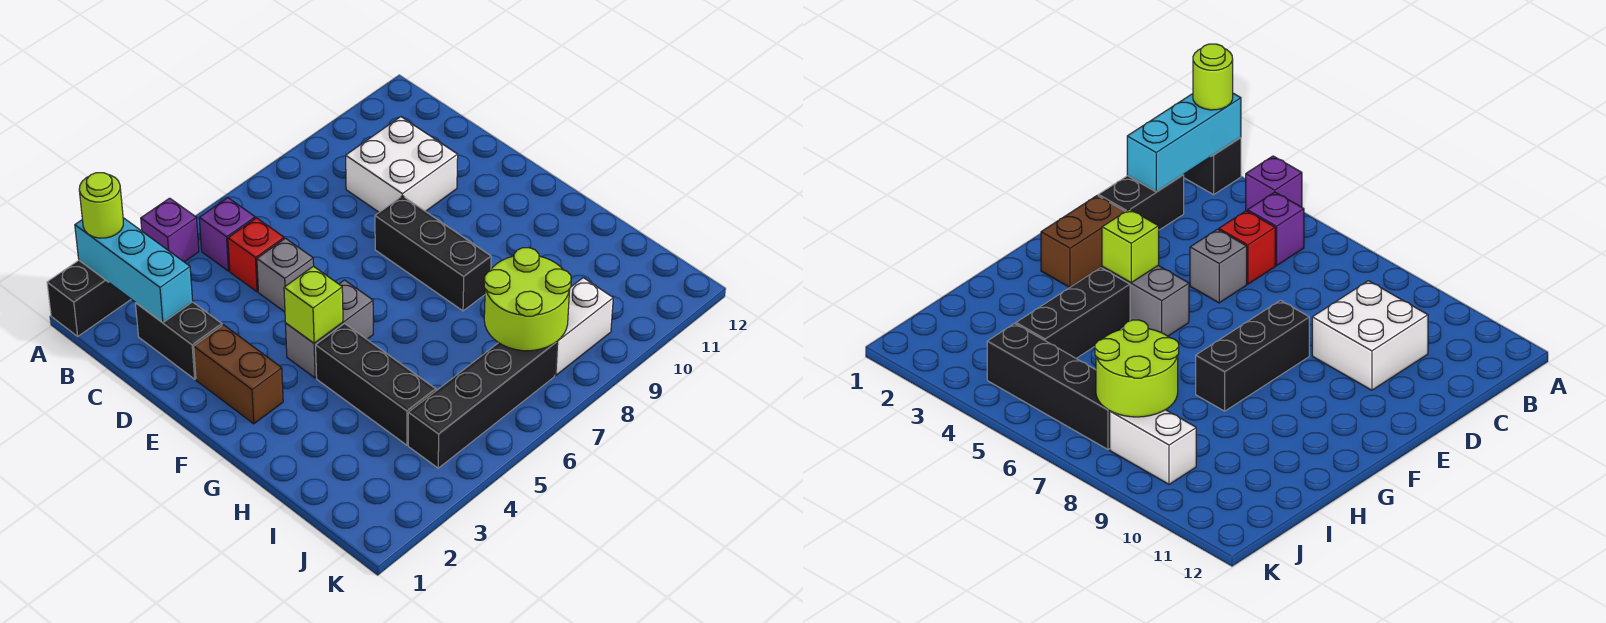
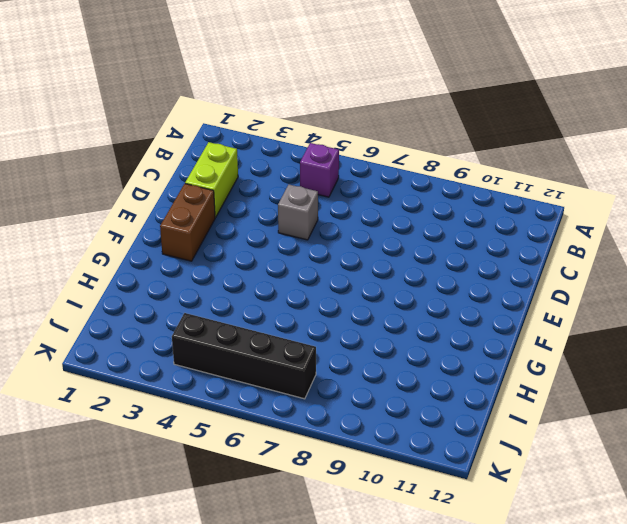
lime 1x2 brick [185,142,238,218] -> black 1x2 brick [135,302,222,379]
none -> black 1x2 brick [47,260,131,336]
none -> purple 1x1 brick [141,198,199,262]
none -> red 1x1 brick [228,218,284,292]

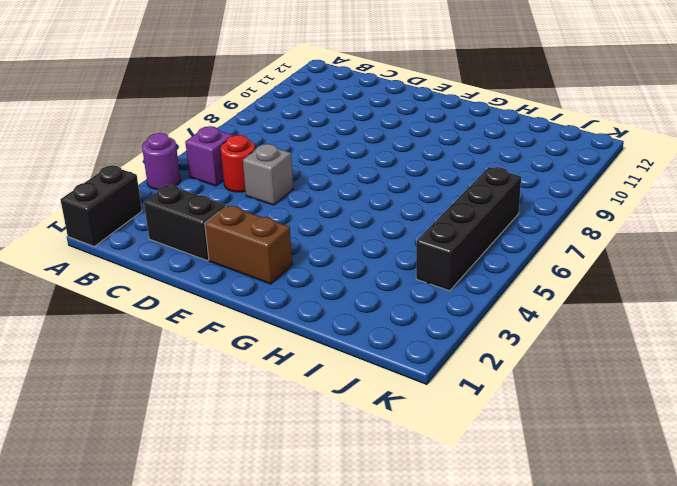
purple 1x1 round brick [142,133,180,190] -> purple 1x1 brick [141,198,199,262]
red 1x1 round brick [221,135,255,192] -> red 1x1 brick [228,218,284,292]
none -> white 2x2 brick [346,117,458,212]
none -> black 1x3 brick [375,196,491,311]
none -> grey 1x2 brick [285,280,373,378]

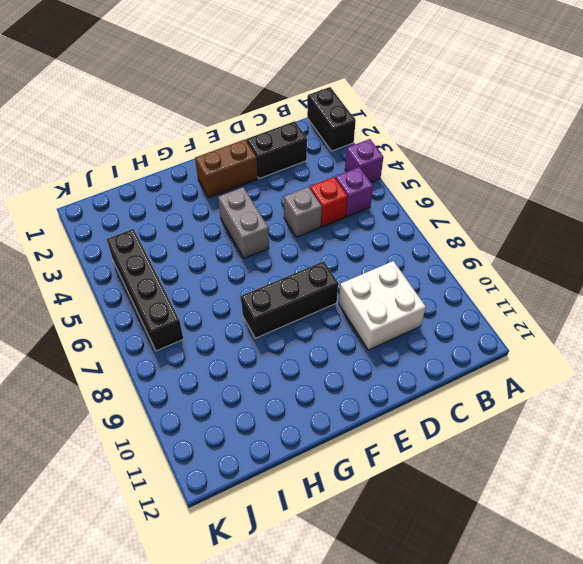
none -> black 1x3 brick [316,324,436,445]
none -> white 1x2 brick [555,278,613,375]
none -> cyan 1x3 brick [75,218,193,323]

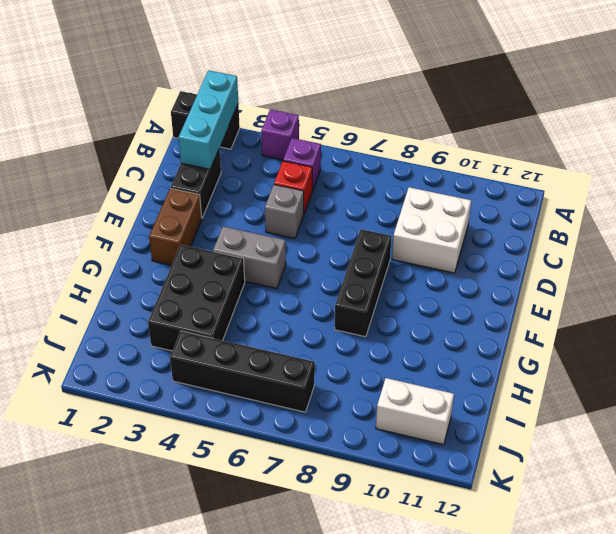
black 2x3 brick [148,245,245,351] -> black 1x3 brick [316,324,436,445]
white 1x2 brick [376,378,454,445] -> white 1x2 brick moved to [555,278,613,375]
none -> lime 1x1 brick [284,266,343,343]
none -> lime 2x2 round brick [484,248,571,351]
none -> lime 1x1 round brick [79,173,123,238]

